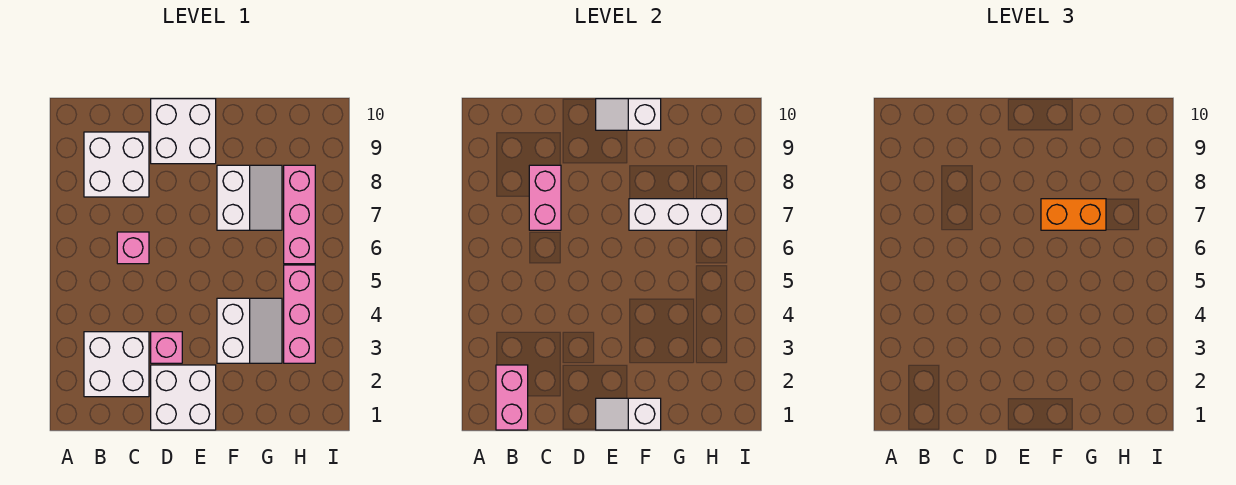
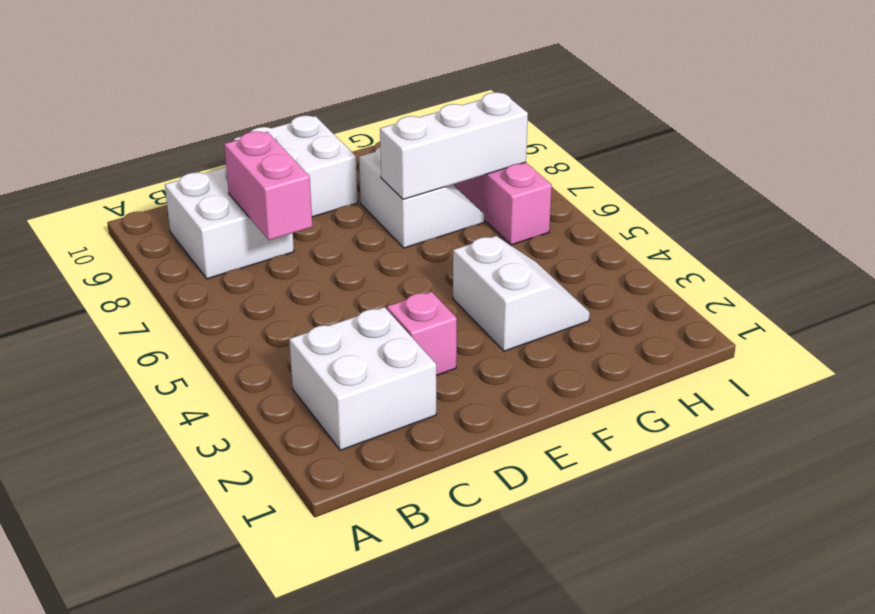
none -> pink 1x1 brick [117,232,149,264]
none -> white 2x2 brick [151,365,216,430]
none -> pink 1x3 brick [284,265,315,363]

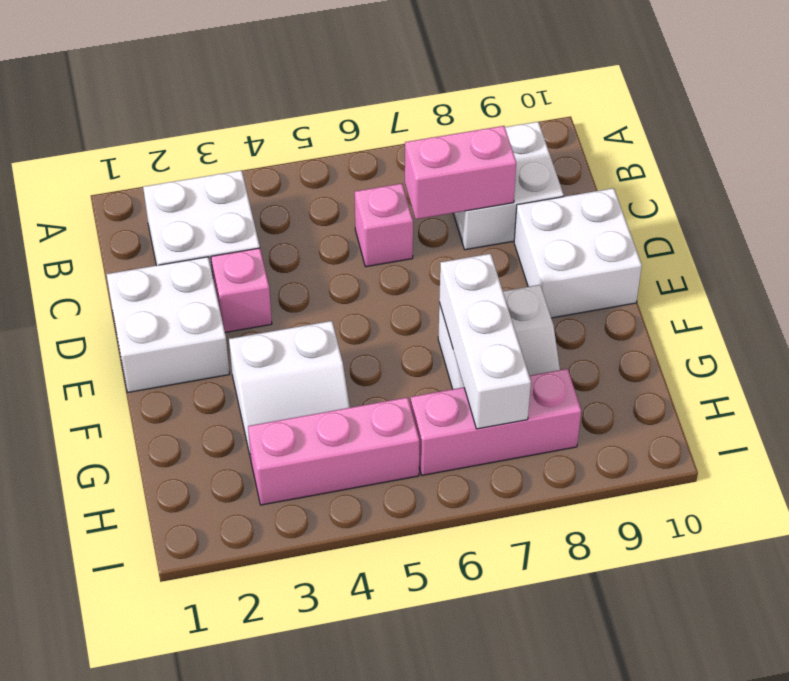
none -> pink 1x2 brick [496,365,528,430]
none -> white 1x2 slope [596,398,661,430]
none -> white 1x2 slope [596,99,661,130]

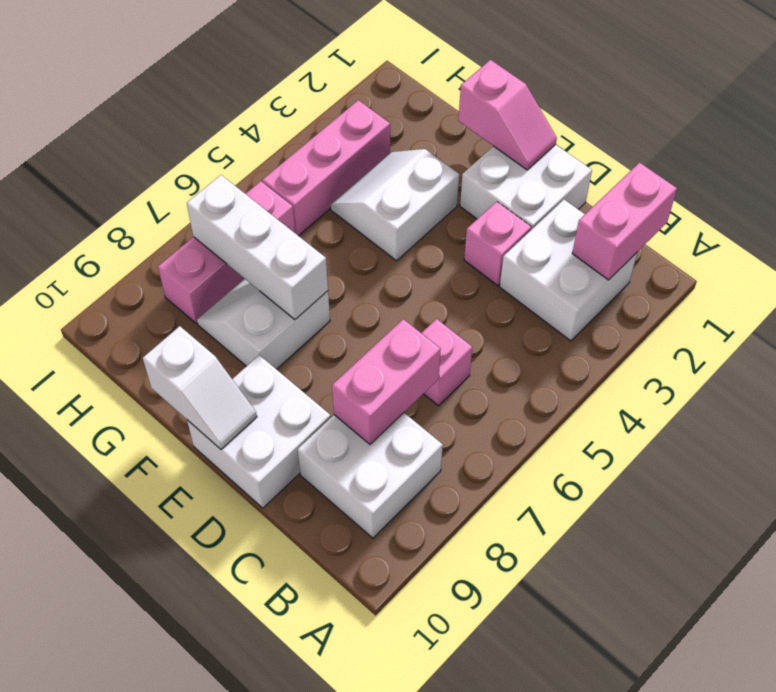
pink 1x2 slope [458,60,557,170] -> white 1x2 slope [596,398,661,430]
none -> orange 1x2 brick [1041,199,1106,230]

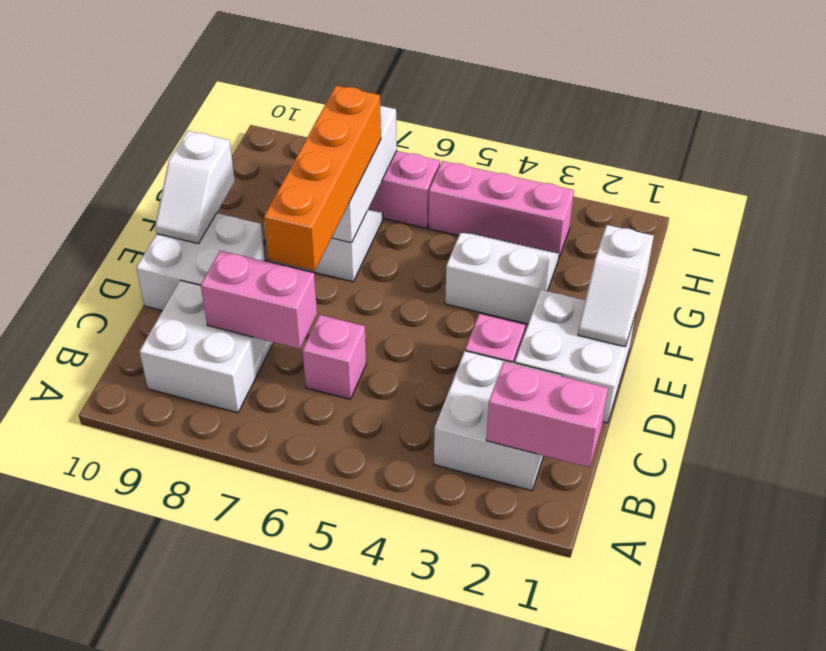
orange 1x4 brick [264,86,381,271] -> orange 1x2 brick [1041,199,1106,230]

